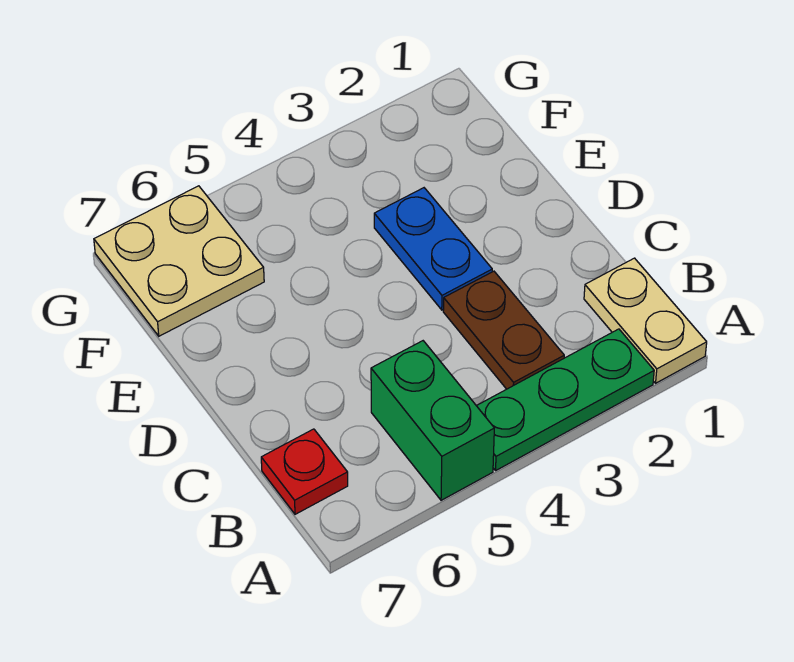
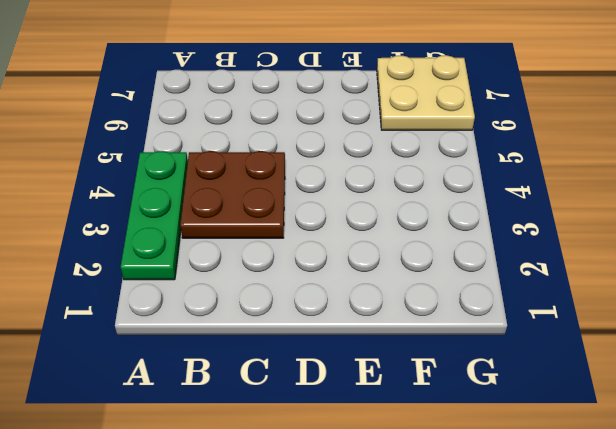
brown 2x2 plate [180,151,285,238] -> brown 1x2 plate [443,271,564,389]
none -> tan 1x2 plate [584,258,707,383]
none -> green 1x2 brick [371,341,494,500]

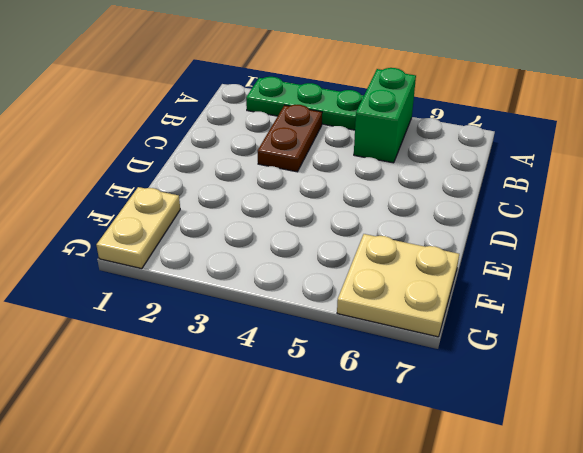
tan 1x2 plate [96,187,180,269] -> tan 1x2 plate moved to [584,258,707,383]
none -> red 1x1 plate [261,429,348,514]
none -> blue 1x2 plate [374,188,492,310]

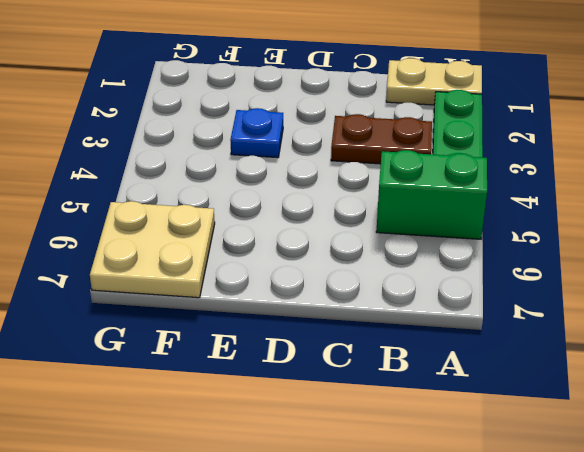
blue 1x1 plate [230,108,283,158] -> blue 1x2 plate [374,188,492,310]
none -> red 1x1 plate [261,429,348,514]

